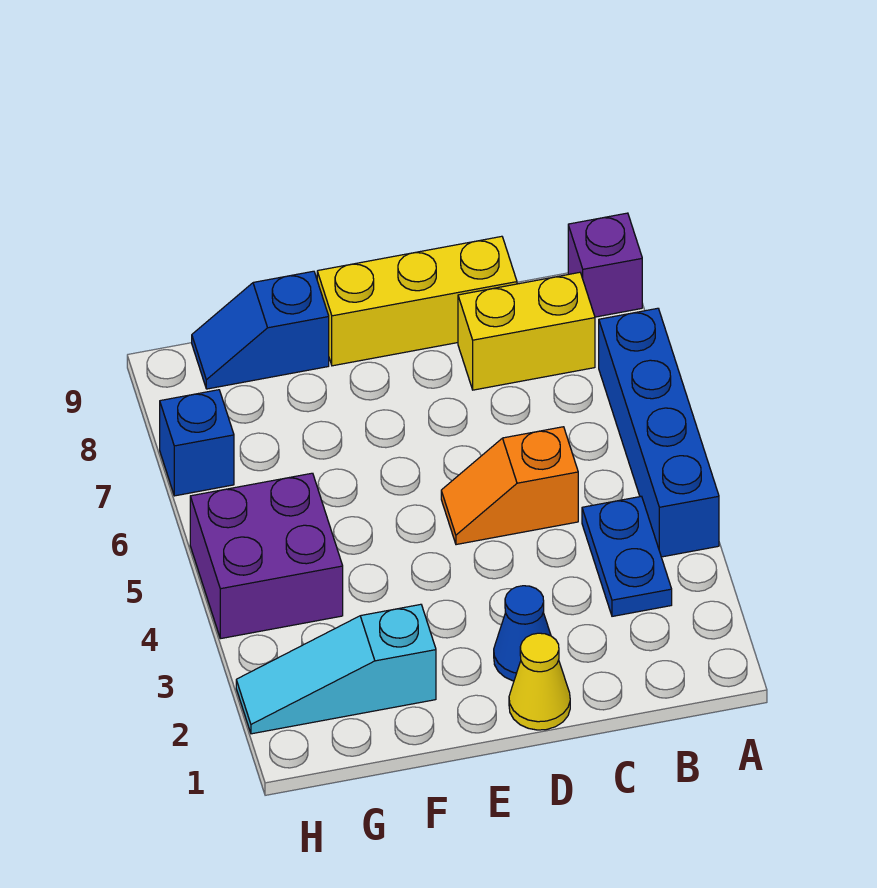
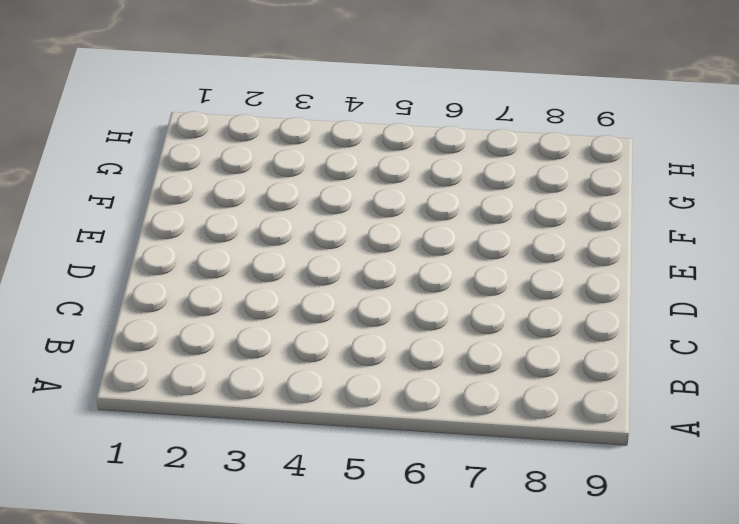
none -> blue 1x4 brick [599,308,719,557]
none -> purple 1x1 brick [568,213,642,317]
none -> blue 1x2 plate [582,496,672,616]

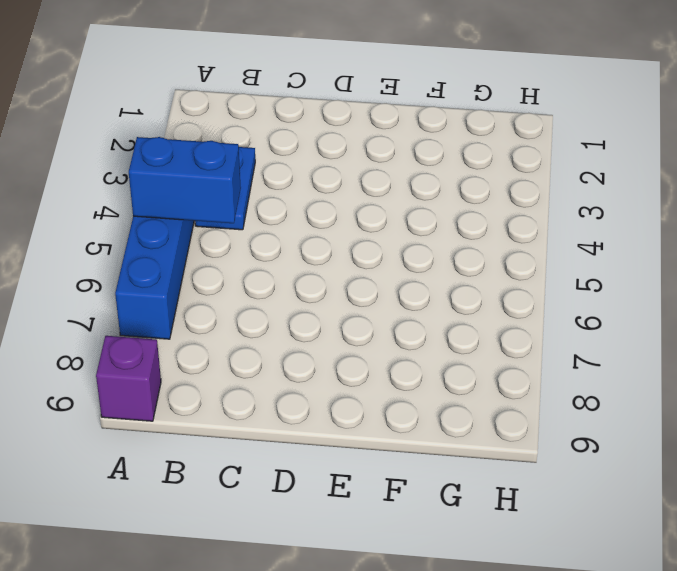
blue 1x2 brick [129,137,241,223] -> none
none -> yellow 1x2 brick [458,272,595,390]
none -> orange 1x2 slope [441,427,578,545]
none -> yellow 1x3 brick [317,236,517,366]

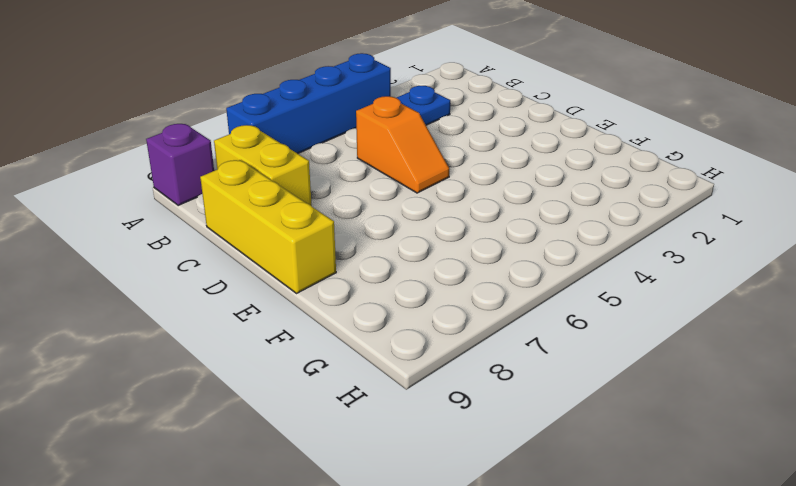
none -> yellow 1x1 cone [509,633,570,730]
none -> blue 1x1 cone [494,586,551,681]
none -> cyan 1x3 slope [236,604,436,734]

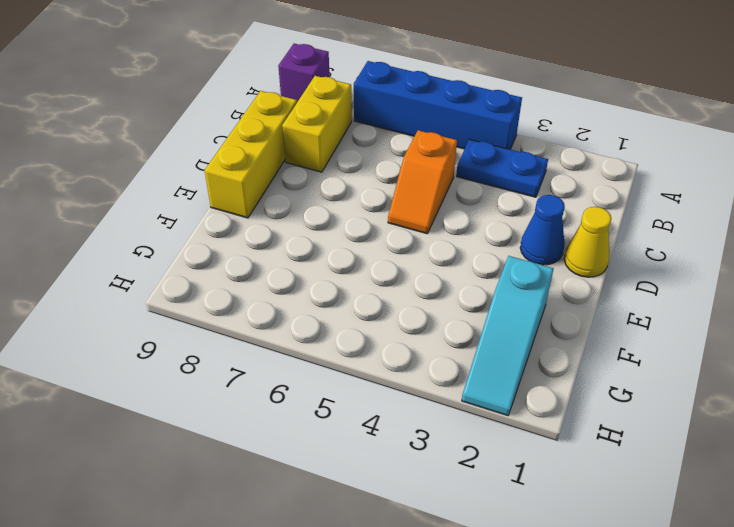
none -> blue 1x2 slope [192,271,329,389]
none -> purple 2x2 brick [190,473,343,639]
none -> blue 1x1 brick [160,390,234,496]

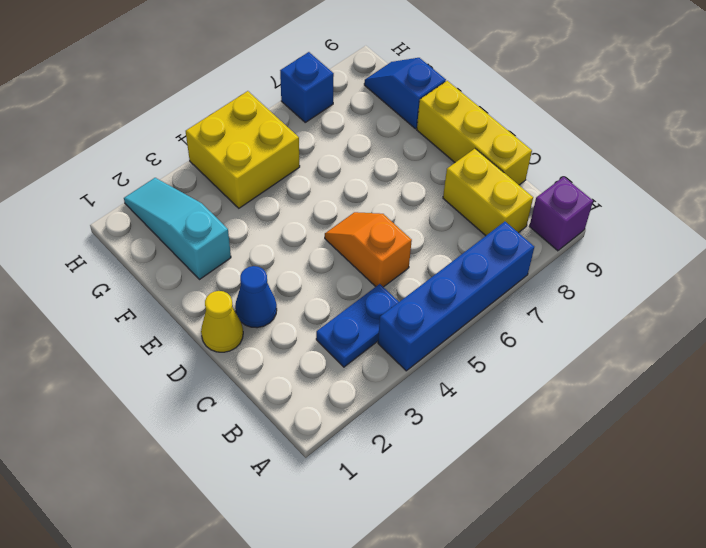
yellow 2x2 brick [186,91,300,208] -> purple 2x2 brick [190,473,343,639]

